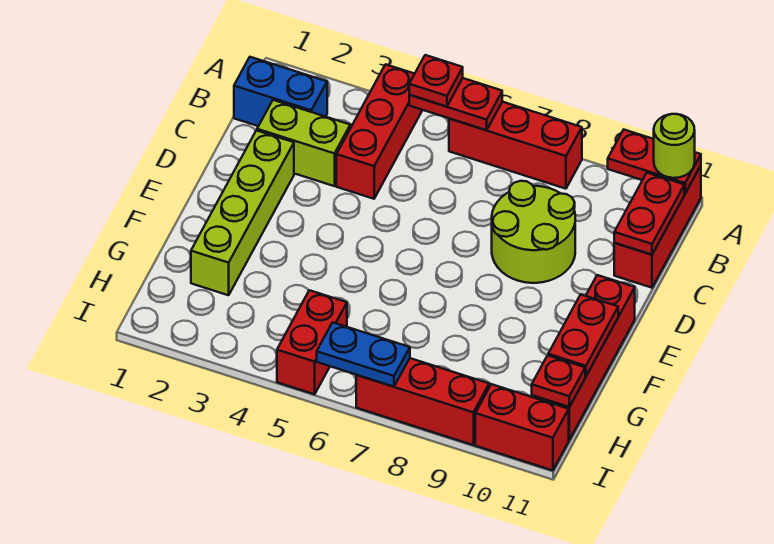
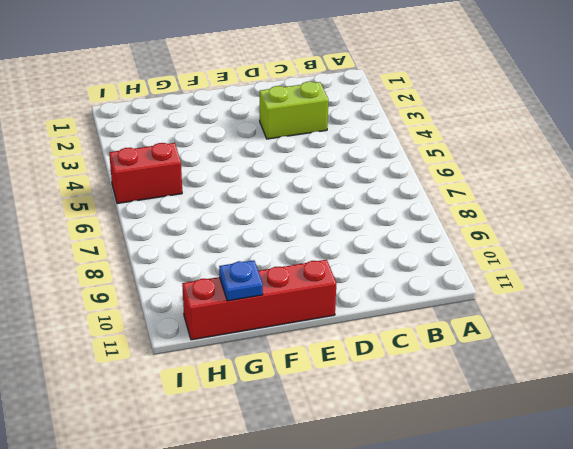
lime 1x2 brick [260,82,328,139] -> lime 1x2 brick turned to [257,100,350,186]
blue 1x1 plate [219,260,263,301] -> red 1x2 plate [548,294,618,376]
none -> red 1x3 brick [336,64,422,199]
none -> red 1x3 brick [449,102,582,189]
none -> red 1x3 brick [614,166,701,288]

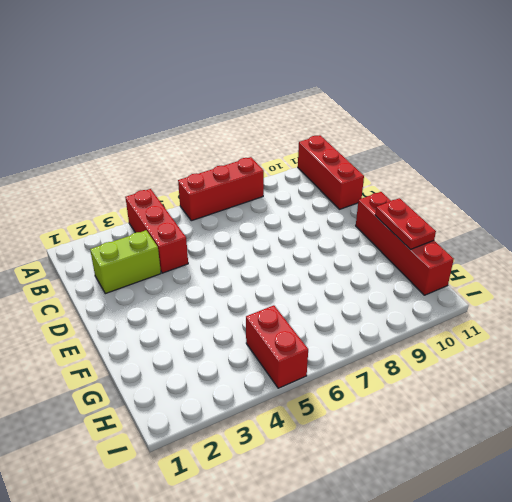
none -> blue 1x2 brick [234,57,327,126]
none -> lime 2x2 round brick [492,181,575,283]
none -> lime 1x4 brick [191,130,294,295]

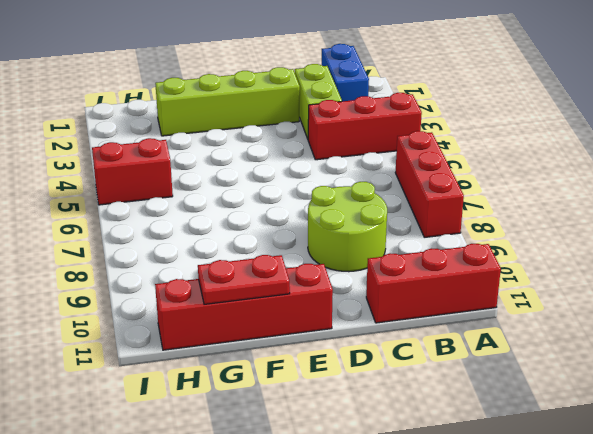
none -> red 1x3 brick [356,358,489,445]
none -> red 1x2 brick [475,384,569,470]
none -> red 1x2 plate [409,78,502,130]

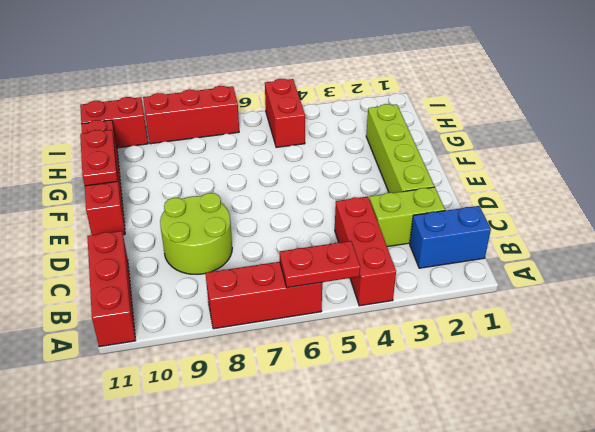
none -> red 1x2 plate [608,130,701,194]
none -> red 1x2 plate [614,173,684,255]
none -> red 1x1 plate [532,355,585,407]

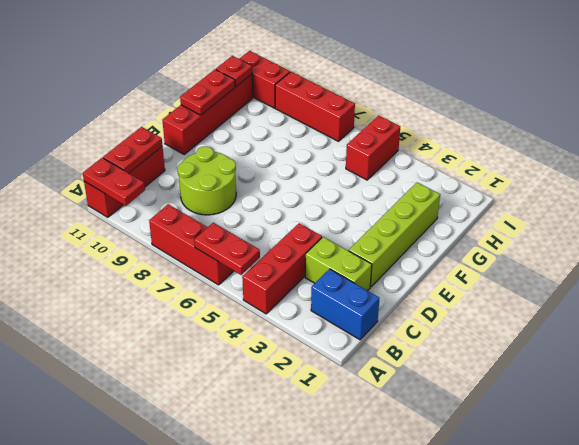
none -> blue 1x2 plate [317,322,410,387]
none -> red 1x1 plate [409,55,463,107]
none -> lime 1x1 round brick [654,114,695,178]

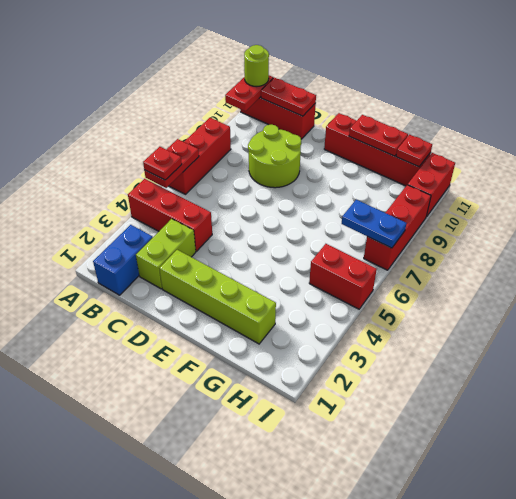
blue 1x2 plate [342,199,406,248] -> blue 1x2 plate turned to [317,322,410,387]

